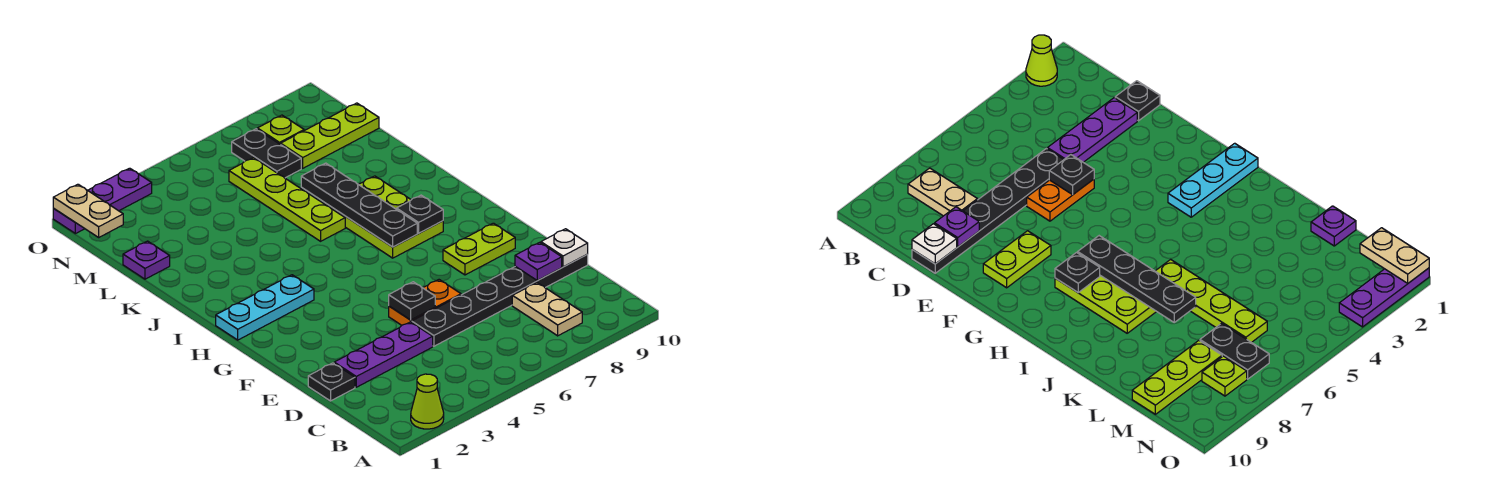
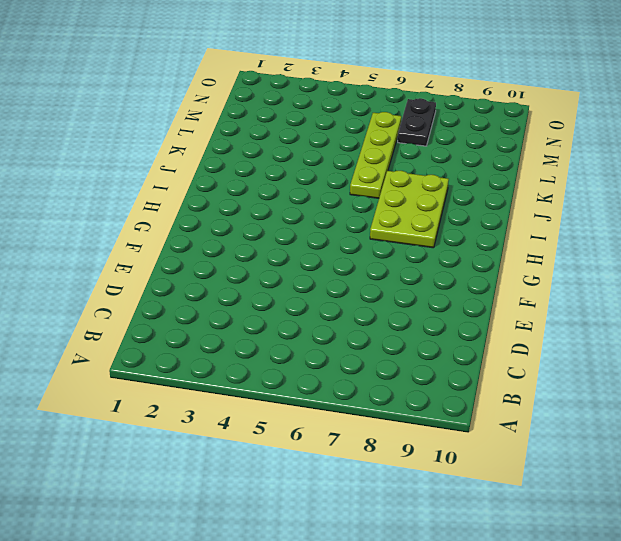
none -> lime 1x1 cone [411,374,444,429]
none -> tan 1x2 plate [512,283,582,336]
none -> black 1x1 plate [308,363,355,401]

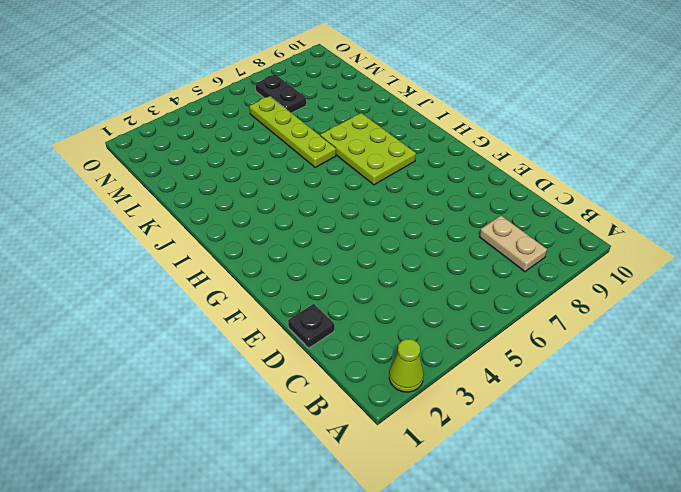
none -> purple 1x3 plate [334,322,433,387]
none -> black 1x6 plate [412,255,588,346]
none -> orange 1x2 plate [389,280,461,325]

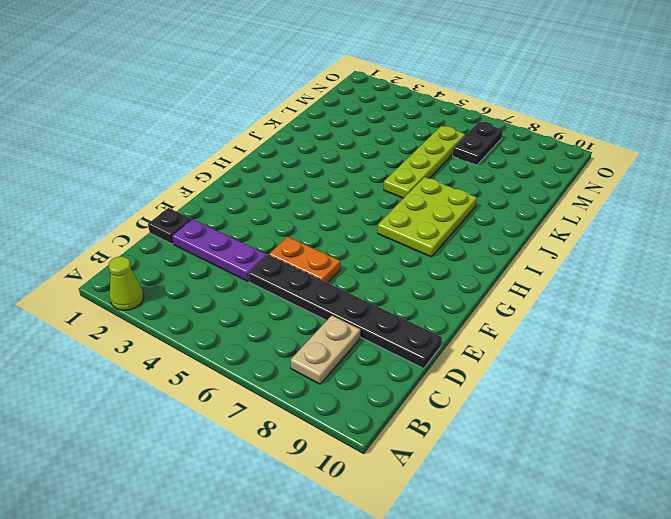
none -> lime 1x2 plate [443,223,515,275]
none -> cyan 1x3 plate [216,275,314,340]
none -> purple 1x1 plate [123,241,170,279]

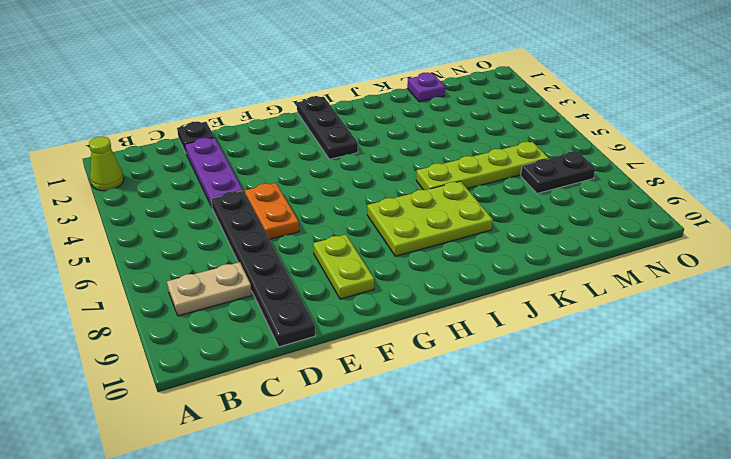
black 1x3 plate [297,96,358,159] -> cyan 1x3 plate [216,275,314,340]
none -> lime 1x3 plate [281,103,379,168]
none -> lime 1x1 plate [257,115,304,145]
none -> purple 1x3 plate [53,168,152,234]

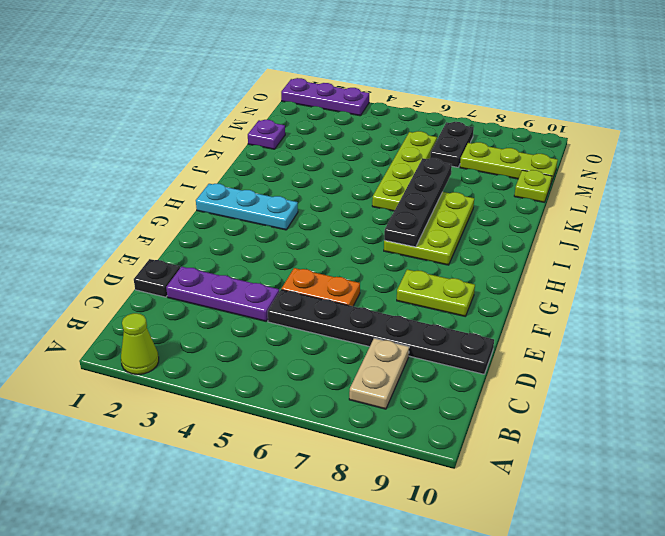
lime 1x1 plate [514,170,552,202] -> lime 1x1 plate moved to [257,115,304,145]
none -> purple 1x1 plate [515,242,562,281]
none -> white 1x1 plate [541,229,588,267]
none -> black 1x1 plate [389,282,435,320]

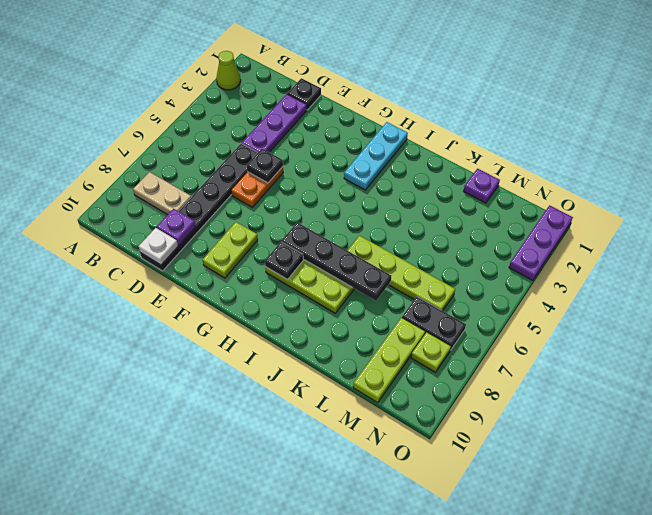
none -> tan 1x2 plate [53,184,123,237]

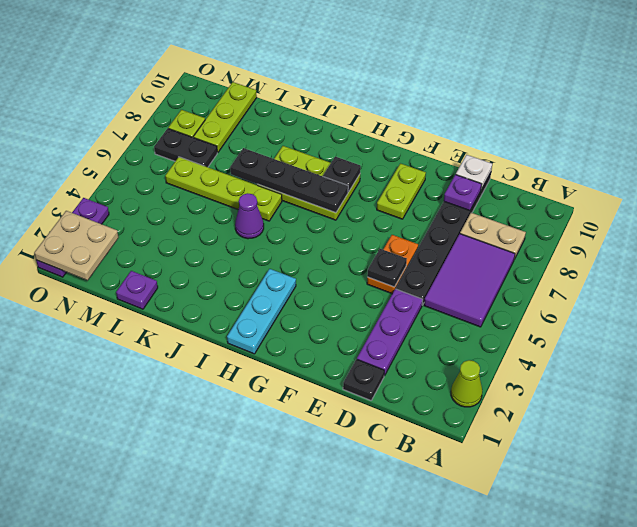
purple 2x3 tile [424,234,515,327] -> none
purple 1x1 cone [235,193,264,239] -> none
tan 2x2 plate [34,211,119,280] -> tan 1x2 plate [53,184,123,237]

